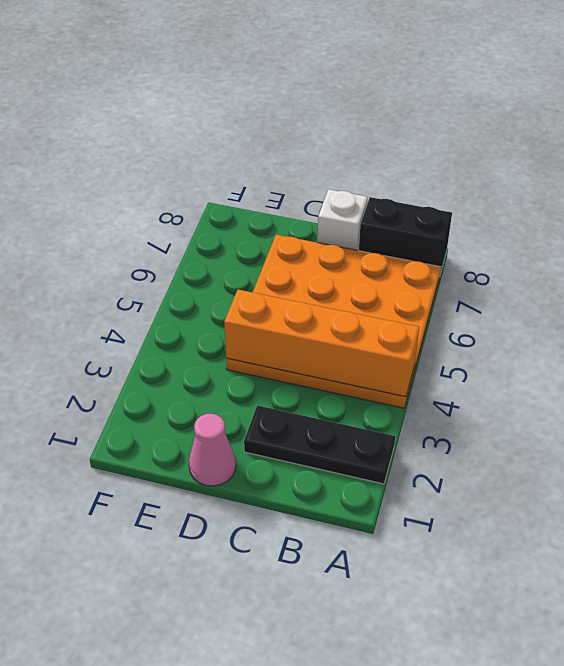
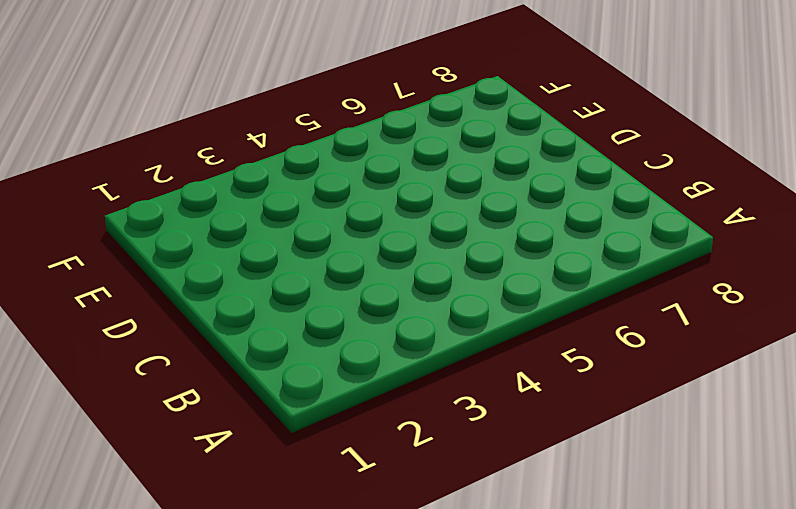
none -> black 1x3 plate [244,405,395,484]
none -> orange 4x4 plate [226,235,441,408]

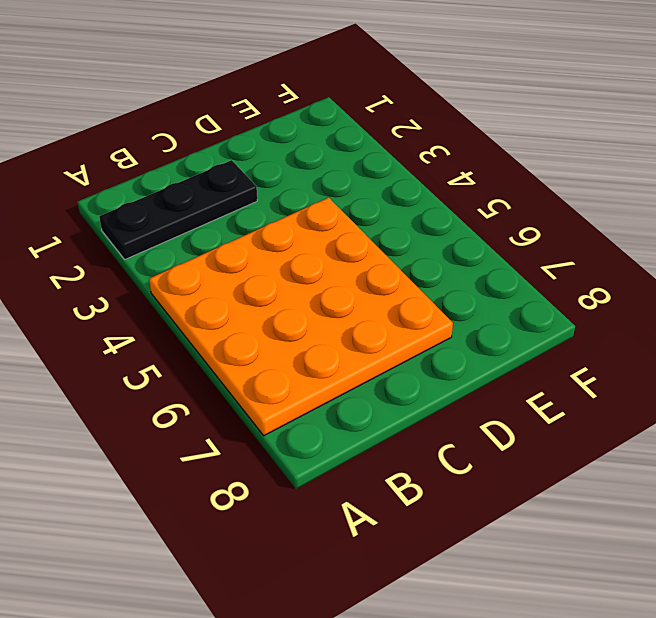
none -> black 1x2 brick [359,197,452,274]
none -> white 1x1 brick [317,189,368,251]

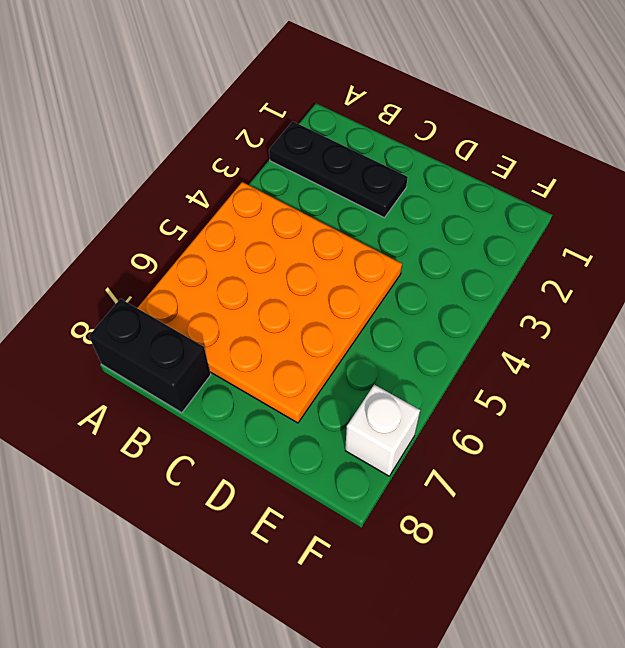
white 1x1 brick [345,385,420,476] -> white 1x1 brick moved to [317,189,368,251]
none -> pink 1x1 cone [189,414,236,486]
none -> orange 1x4 brick [224,290,419,397]

